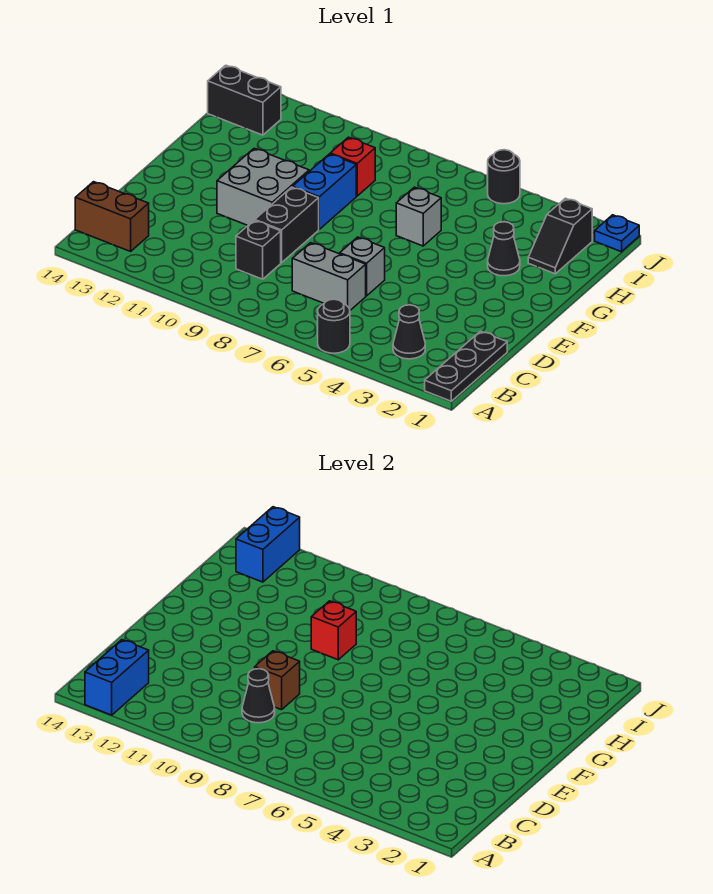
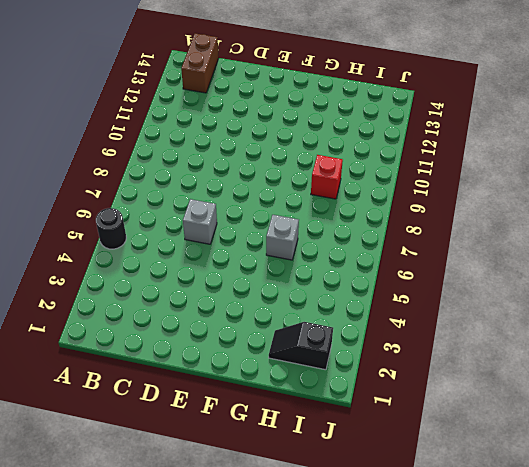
none -> black 1x3 plate [425,331,507,401]
none -> black 1x1 cone [393,305,425,359]
none -> grey 1x2 brick [292,243,366,310]

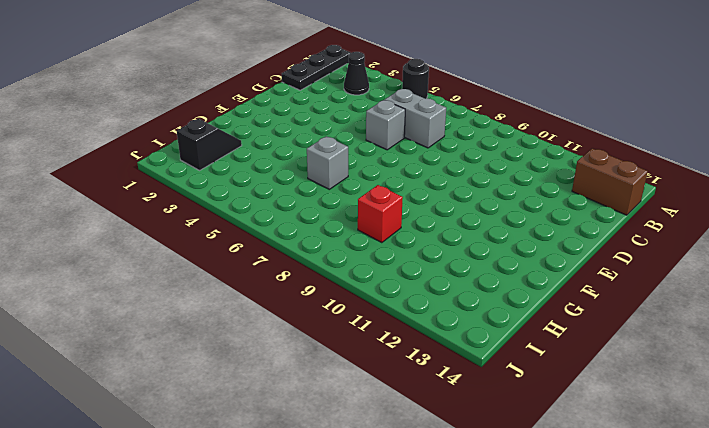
none -> black 1x1 brick [236,220,281,279]
none -> black 1x2 brick [255,187,319,263]
none -> grey 2x2 brick [217,149,309,225]

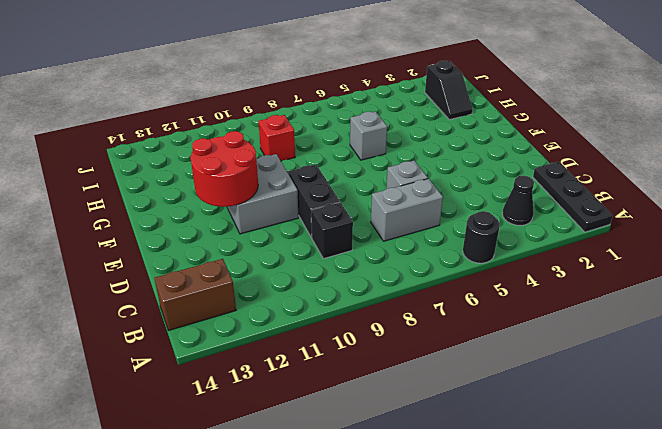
red 2x2 round brick [191,131,258,207] -> none
none -> blue 1x2 brick [293,154,356,229]
none -> black 1x1 cone [488,222,520,276]
none -> black 1x2 brick [208,65,281,135]

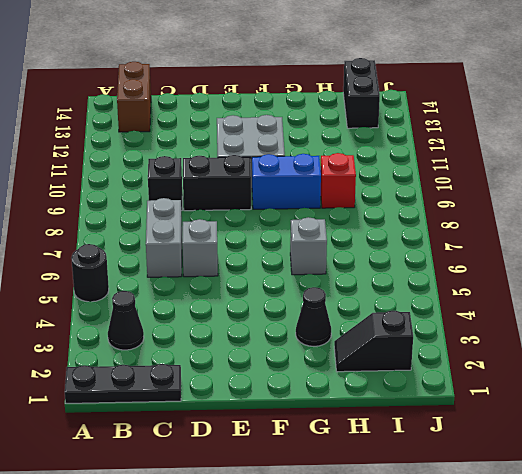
none -> blue 1x1 plate [595,215,639,252]
none -> black 1x1 round brick [488,150,520,204]
none -> blue 1x2 brick [85,640,149,715]

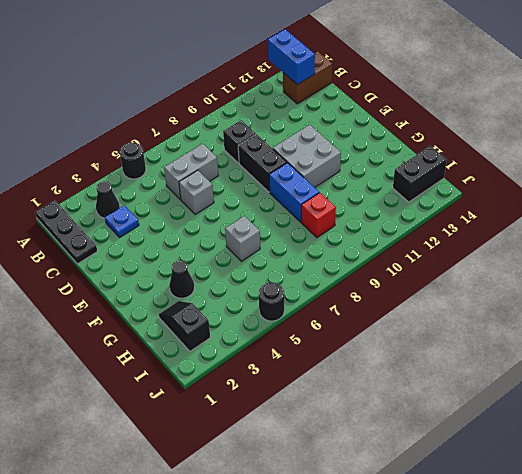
blue 1x1 plate [105,205,139,238] -> blue 1x1 plate moved to [595,215,639,252]
none -> black 1x1 cone [242,669,275,723]
none -> brown 1x1 brick [255,651,300,710]
none -> red 1x1 brick [311,601,356,660]

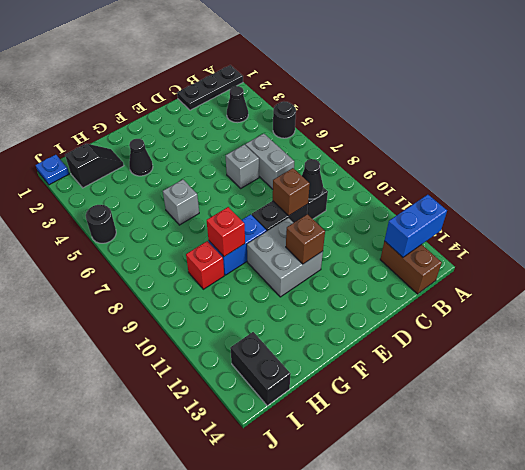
brown 1x1 brick [286,214,325,264] -> none
none -> blue 1x2 brick [236,507,300,582]

